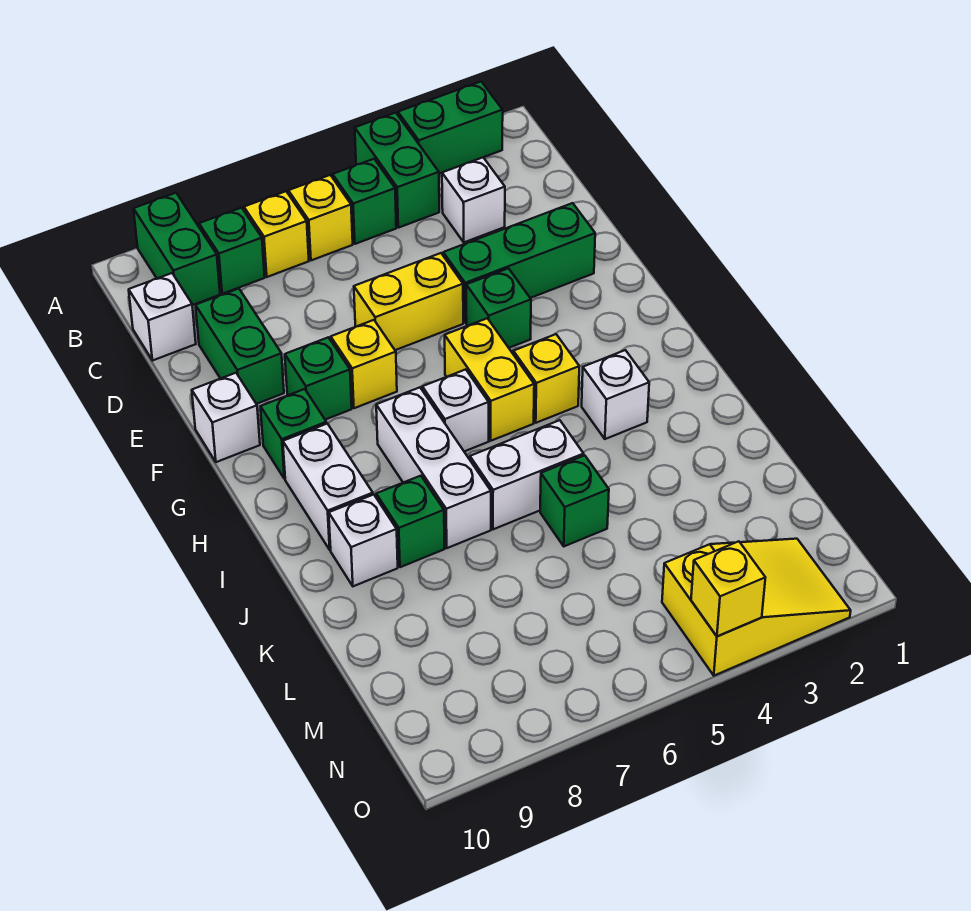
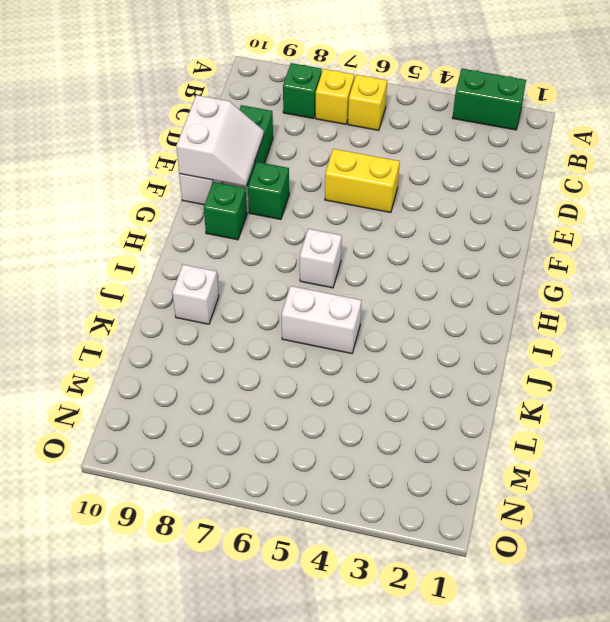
white 2x2 slope [176,95,264,186] -> none
none -> green 1x2 brick [355,113,439,228]
none -> green 1x2 brick [134,193,220,305]
none -> green 1x1 brick [333,159,396,244]

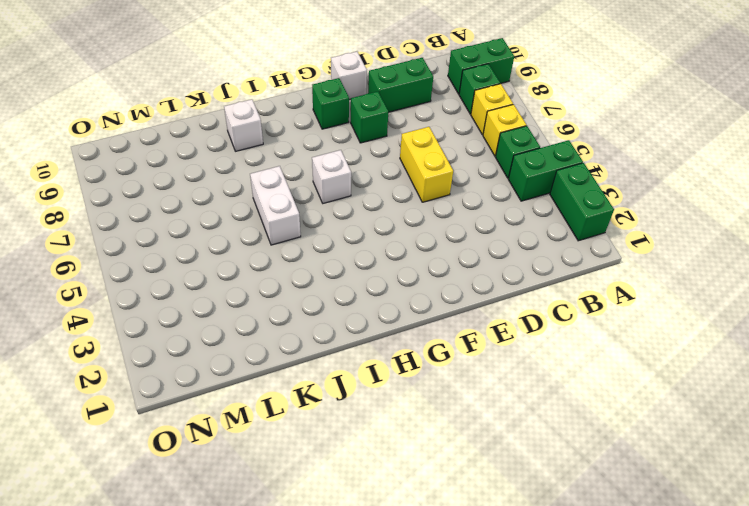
none -> white 1x1 brick [442,157,505,242]
none -> white 1x1 brick [129,273,196,361]
none -> green 1x3 brick [443,203,595,323]

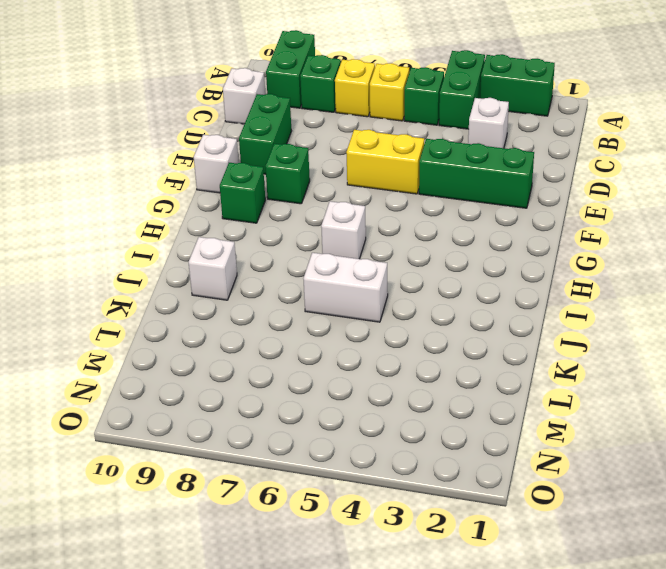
none -> green 1x1 brick [466,268,531,348]
none -> yellow 1x1 brick [331,320,397,408]
none -> yellow 1x2 brick [445,318,534,441]

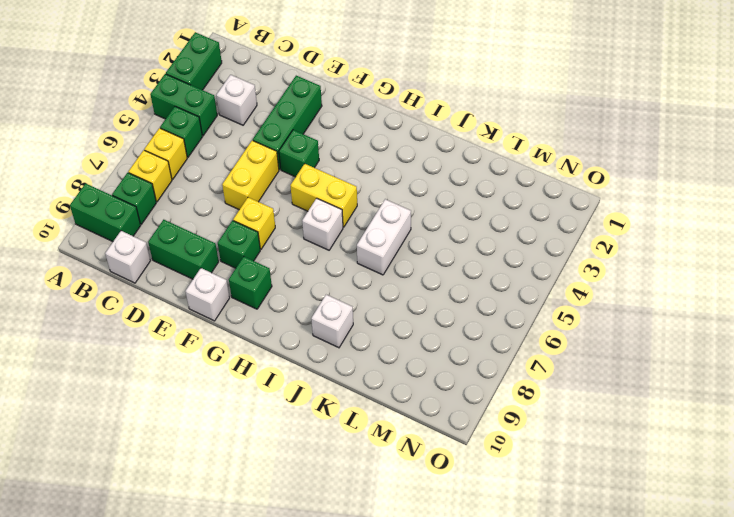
none -> yellow 1x1 brick [513,334,579,423]
none -> white 1x3 brick [376,387,491,548]
none -> white 1x2 brick [283,424,373,550]

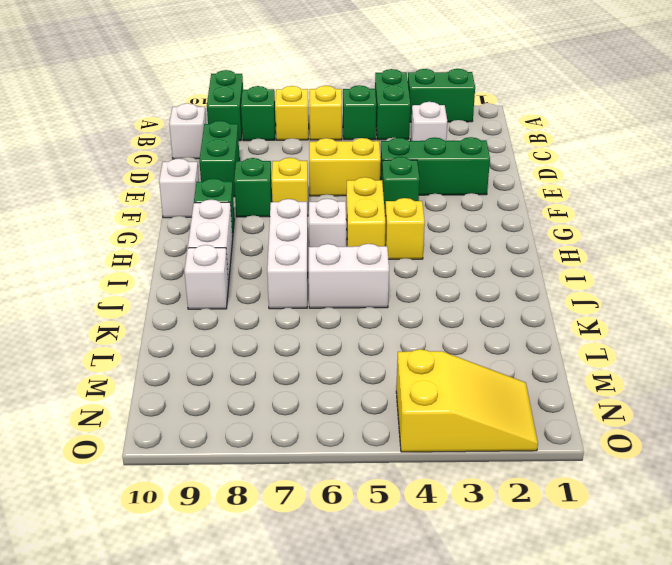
none -> white 1x1 brick [582,350,649,439]
none -> green 1x1 brick [376,476,444,567]
none -> green 1x1 brick [540,455,609,546]

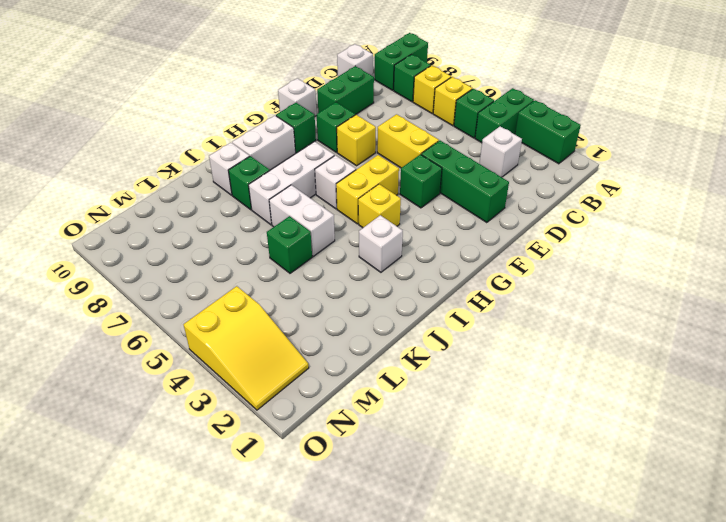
none -> yellow 1x1 brick [691,541,765,636]

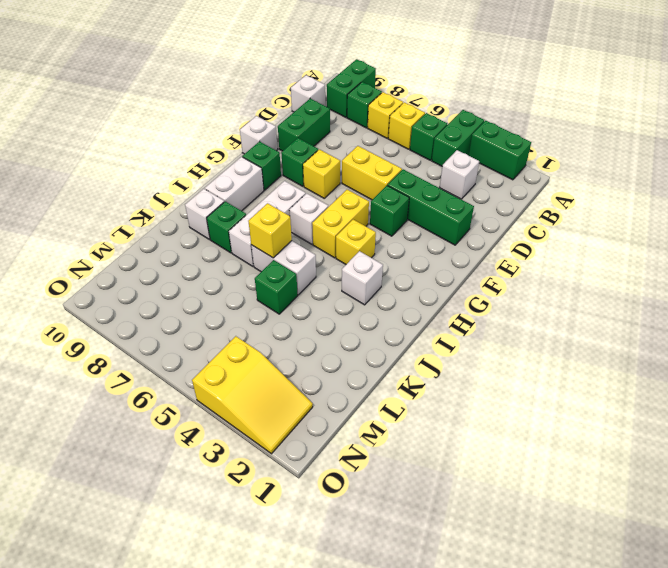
yellow 1x1 brick [248,203,292,258] -> yellow 1x1 brick moved to [691,541,765,636]

